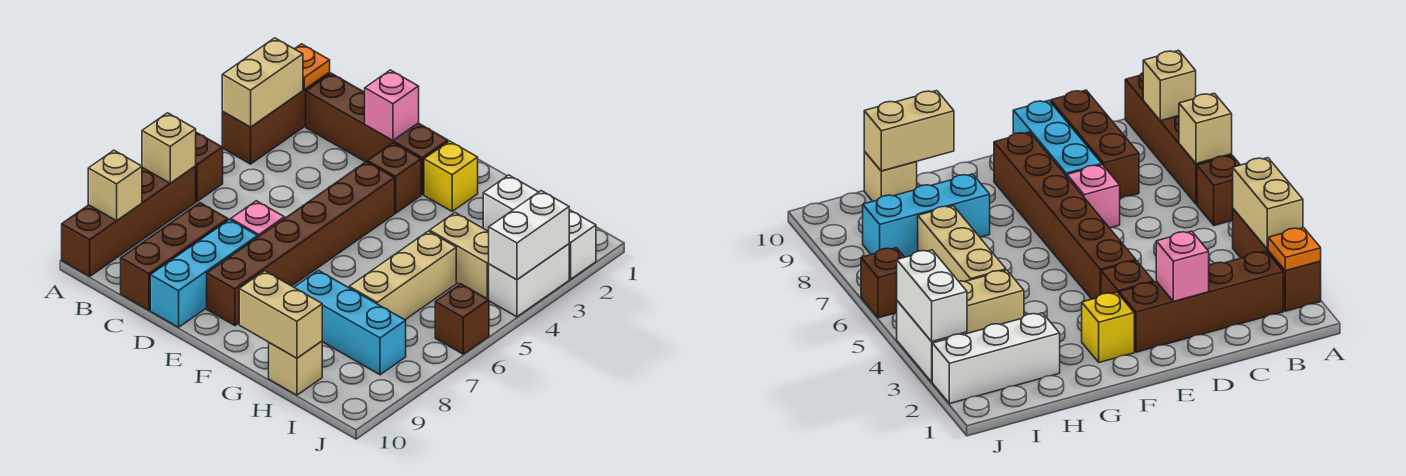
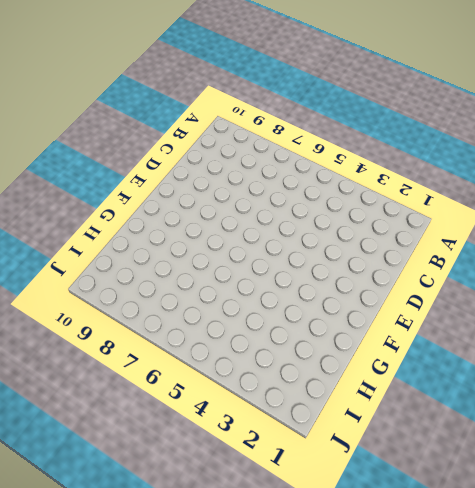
none -> brown 1x3 brick [222,73,330,164]
none -> brown 1x1 brick [196,132,223,201]
none -> brown 1x4 brick [62,166,196,276]

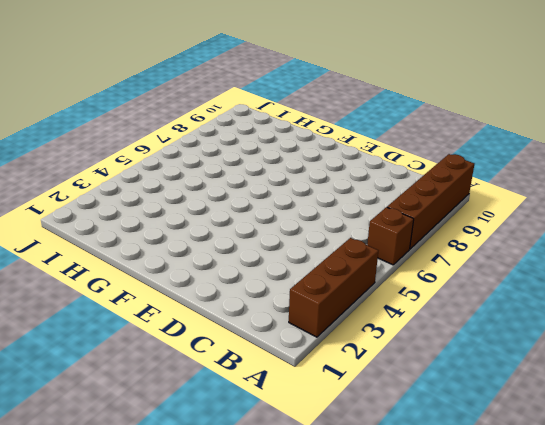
none -> brown 1x4 brick [306,73,448,194]
none -> brown 1x3 brick [121,203,228,310]
none -> pink 1x1 brick [231,201,285,237]

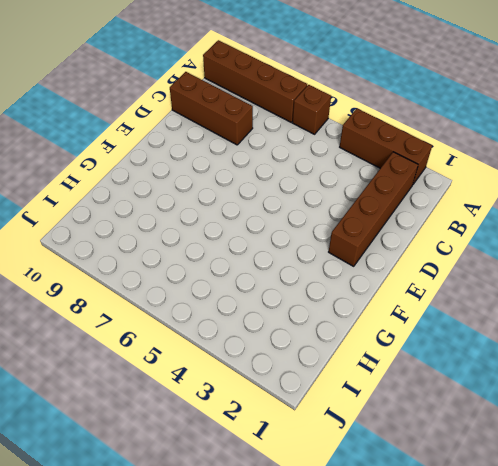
none -> pink 1x1 brick [231,201,285,237]
none -> cyan 1x3 brick [150,220,258,327]
none -> brown 1x1 brick [368,143,421,213]

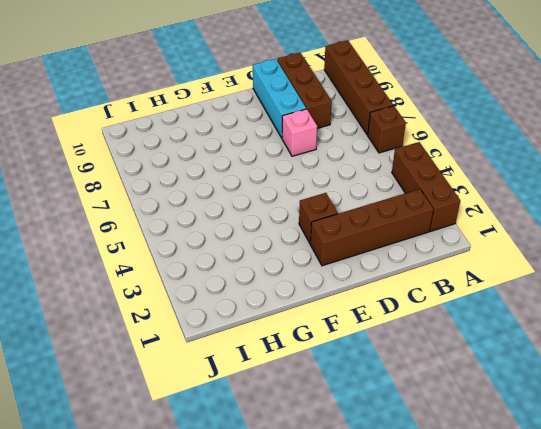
none -> brown 1x6 brick [207,162,395,326]
none -> yellow 1x1 brick [424,141,478,211]
none -> cyan 1x3 brick [294,270,406,375]

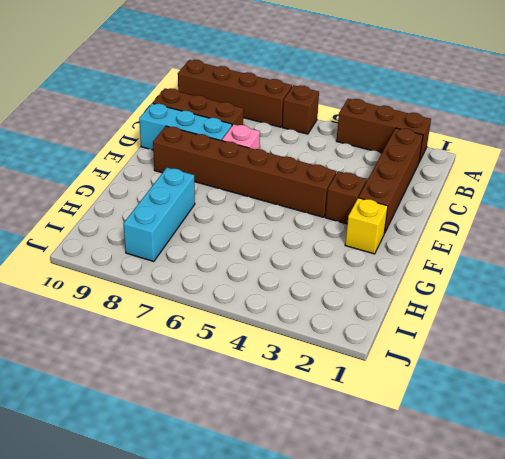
none -> white 1x3 brick [483,175,596,279]
none -> tan 1x2 brick [430,213,489,299]
none -> tan 1x3 brick [349,231,456,320]

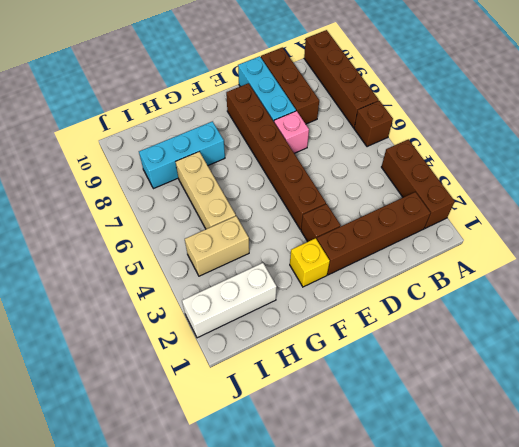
none -> tan 1x1 brick [269,341,322,395]
none -> white 1x2 brick [489,244,569,317]
none -> brown 1x1 brick [435,284,489,354]

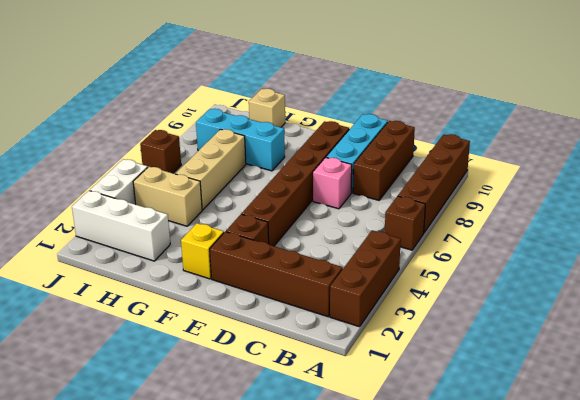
none -> orange 1x1 plate [295,44,330,90]
none -> tan 1x2 brick [222,38,303,127]
none -> tan 1x1 brick [142,113,196,183]

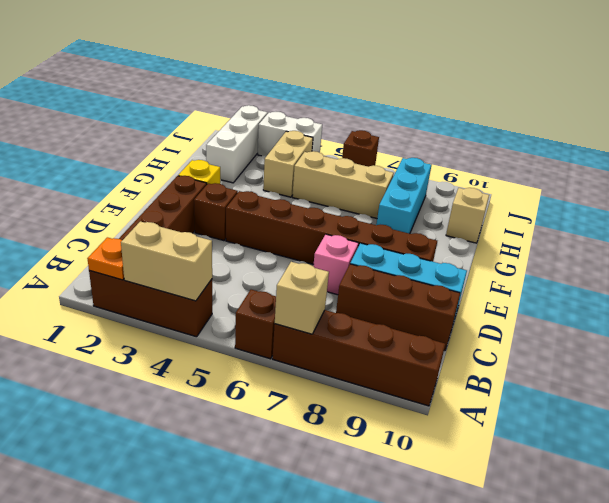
none -> tan 1x1 brick [88,150,142,221]
none -> pink 1x1 brick [365,70,419,141]
none -> tan 1x2 brick [239,271,322,358]

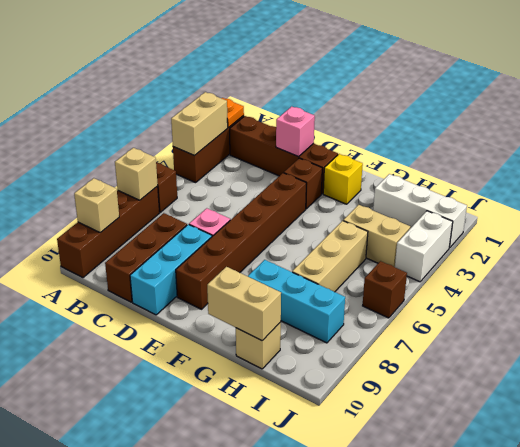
none -> white 1x2 brick [489,191,569,280]

